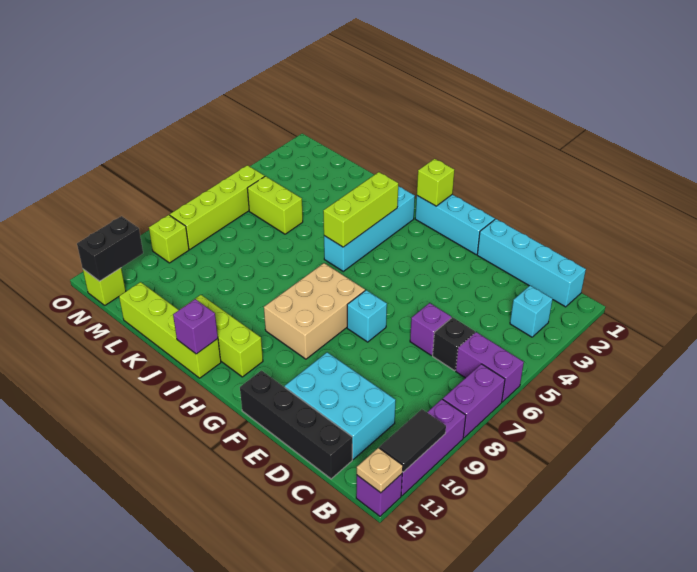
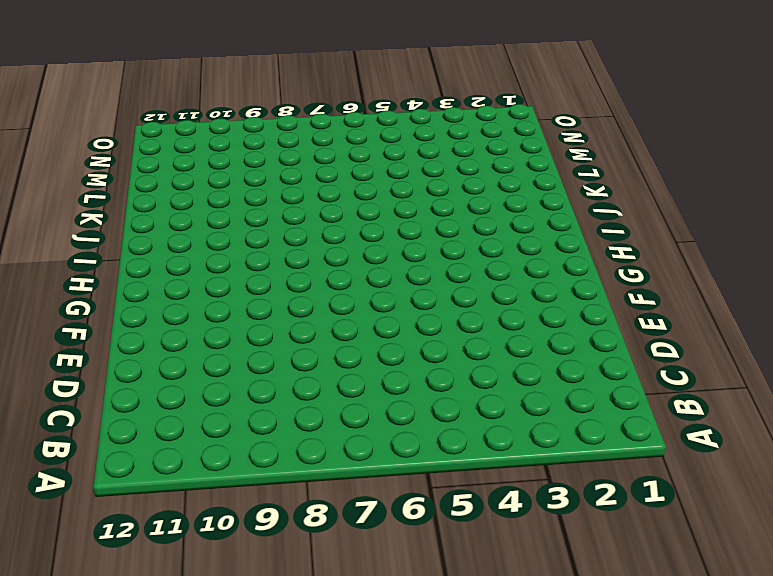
none -> purple 1x2 brick [456,332,524,402]
none -> purple 1x2 brick [443,364,505,438]
none -> purple 1x3 brick [401,399,466,496]

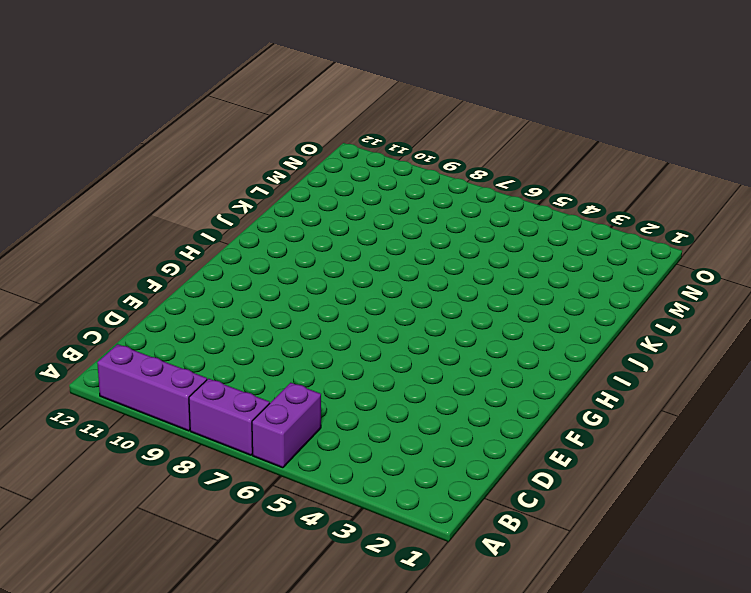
none -> purple 1x1 brick [356,474,402,516]
none -> cyan 1x4 brick [477,219,586,307]
none -> cyan 1x1 brick [510,286,553,337]

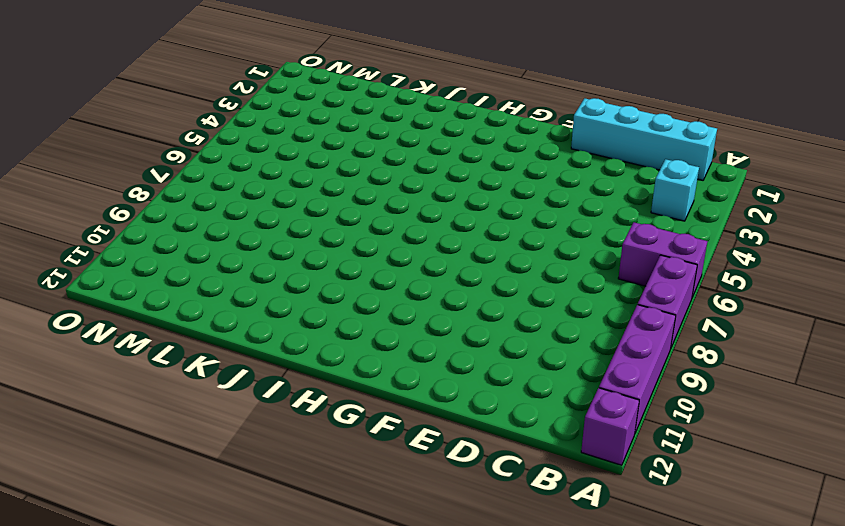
none -> black 1x1 brick [433,317,475,371]
none -> cyan 2x3 brick [285,352,396,459]
none -> black 1x4 brick [240,371,352,479]

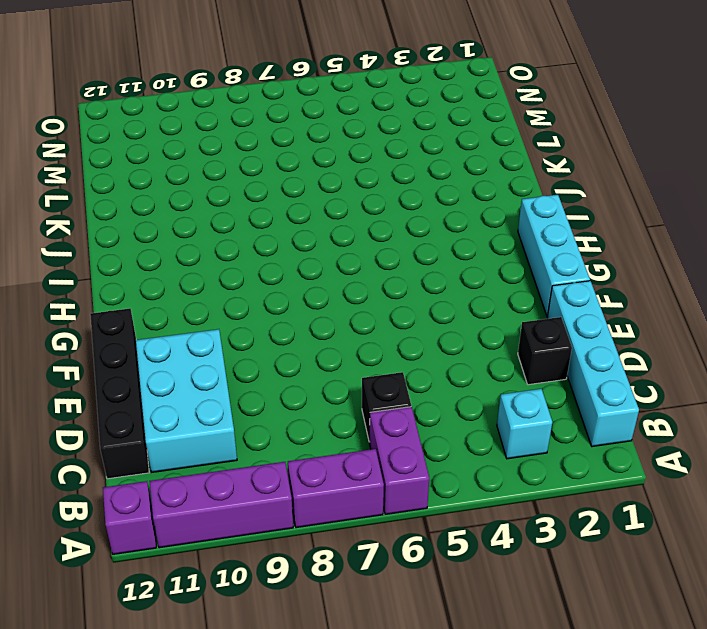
black 1x1 brick [518,317,572,385] -> none
none -> purple 1x1 brick [410,303,451,355]
none -> cyan 1x1 brick [347,290,387,342]
none -> tan 2x3 brick [264,263,365,359]

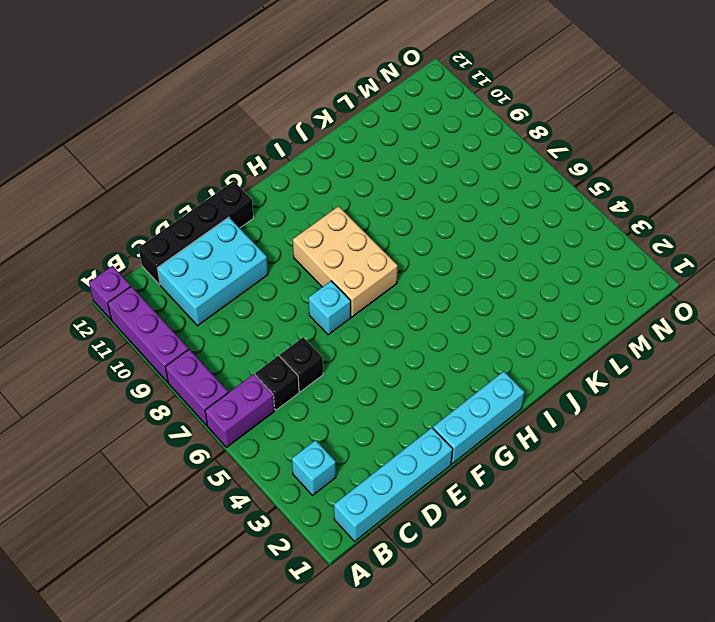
black 1x1 brick [280,337,323,392] -> purple 1x1 brick [410,303,451,355]
none -> lime 1x3 brick [182,295,263,377]
none -> cyan 1x4 brick [324,186,415,271]
none -> lime 1x4 brick [119,282,221,378]

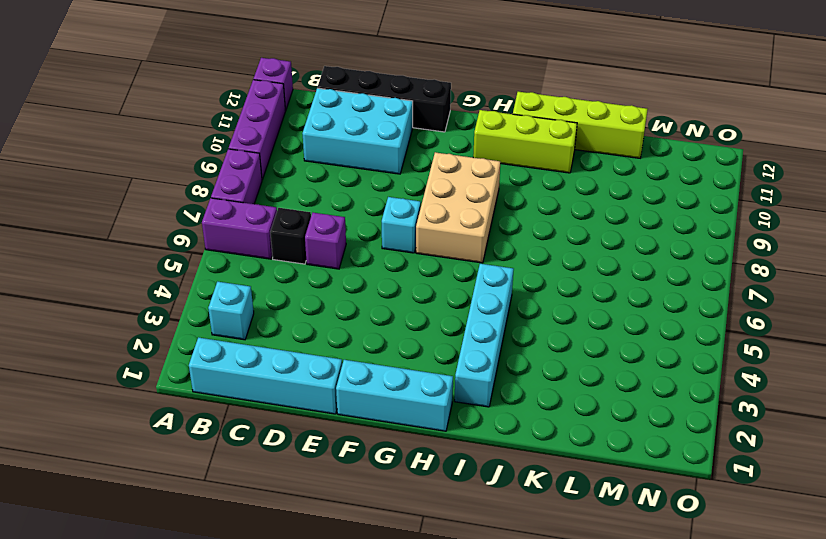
none -> lime 1x2 brick [247,176,303,234]
none -> lime 1x4 brick [170,165,265,249]
none -> lime 1x1 brick [149,215,189,263]

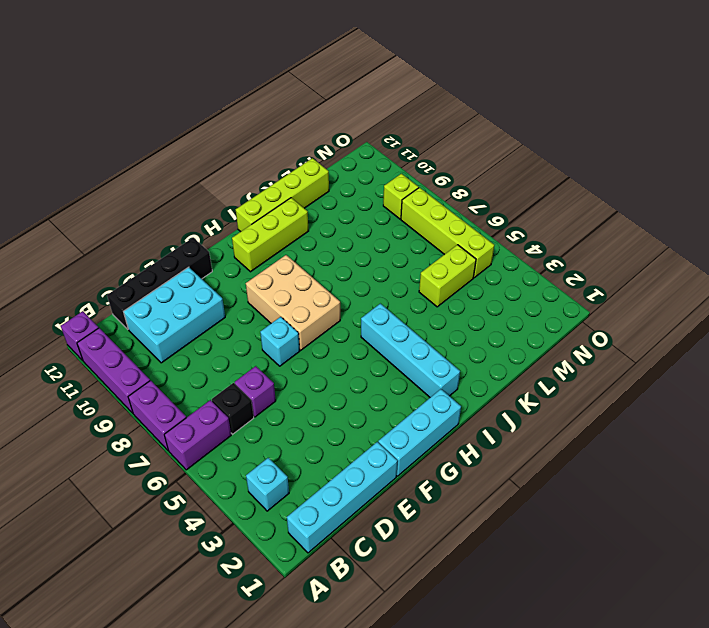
none -> lime 1x1 brick [83,268,126,305]
none -> black 1x2 tile [379,409,446,472]
none -> tan 1x1 plate [357,448,403,493]

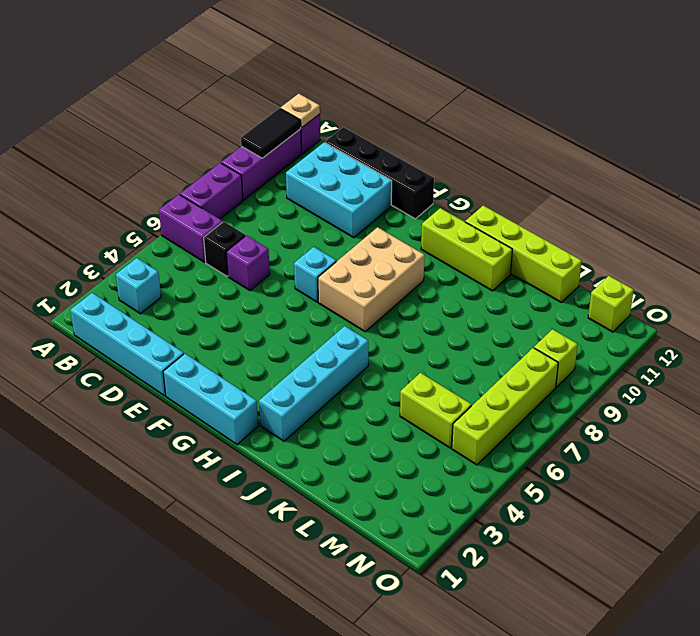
none -> lime 1x1 brick [417,159,454,206]
none -> lime 1x3 brick [323,172,398,247]
none -> purple 1x1 brick [173,299,218,354]

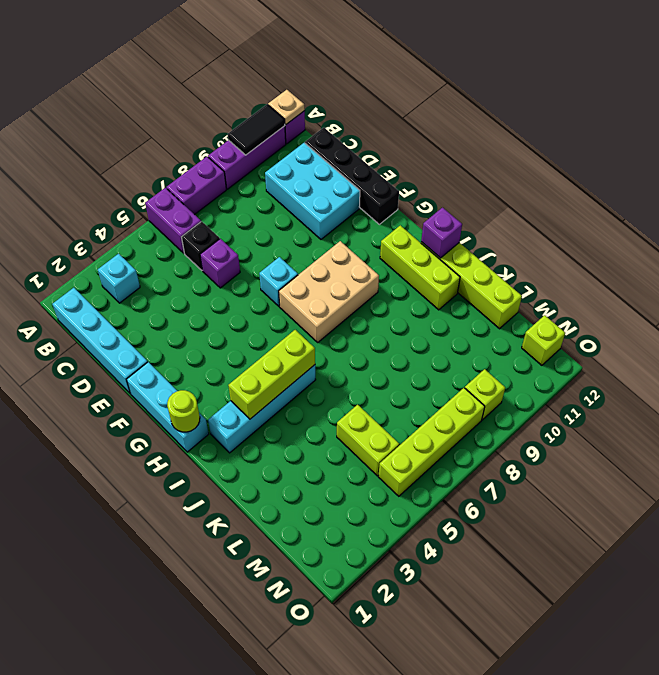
lime 1x1 round brick [167,390,200,432] -> lime 1x1 brick [417,159,454,206]
none -> black 1x2 brick [77,216,143,281]

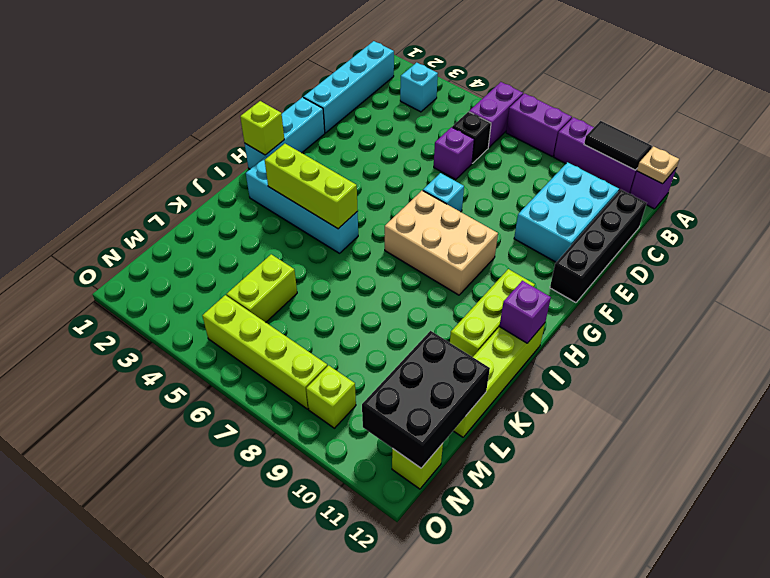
black 2x3 brick [362,331,490,468] -> black 1x2 brick [77,216,143,281]

